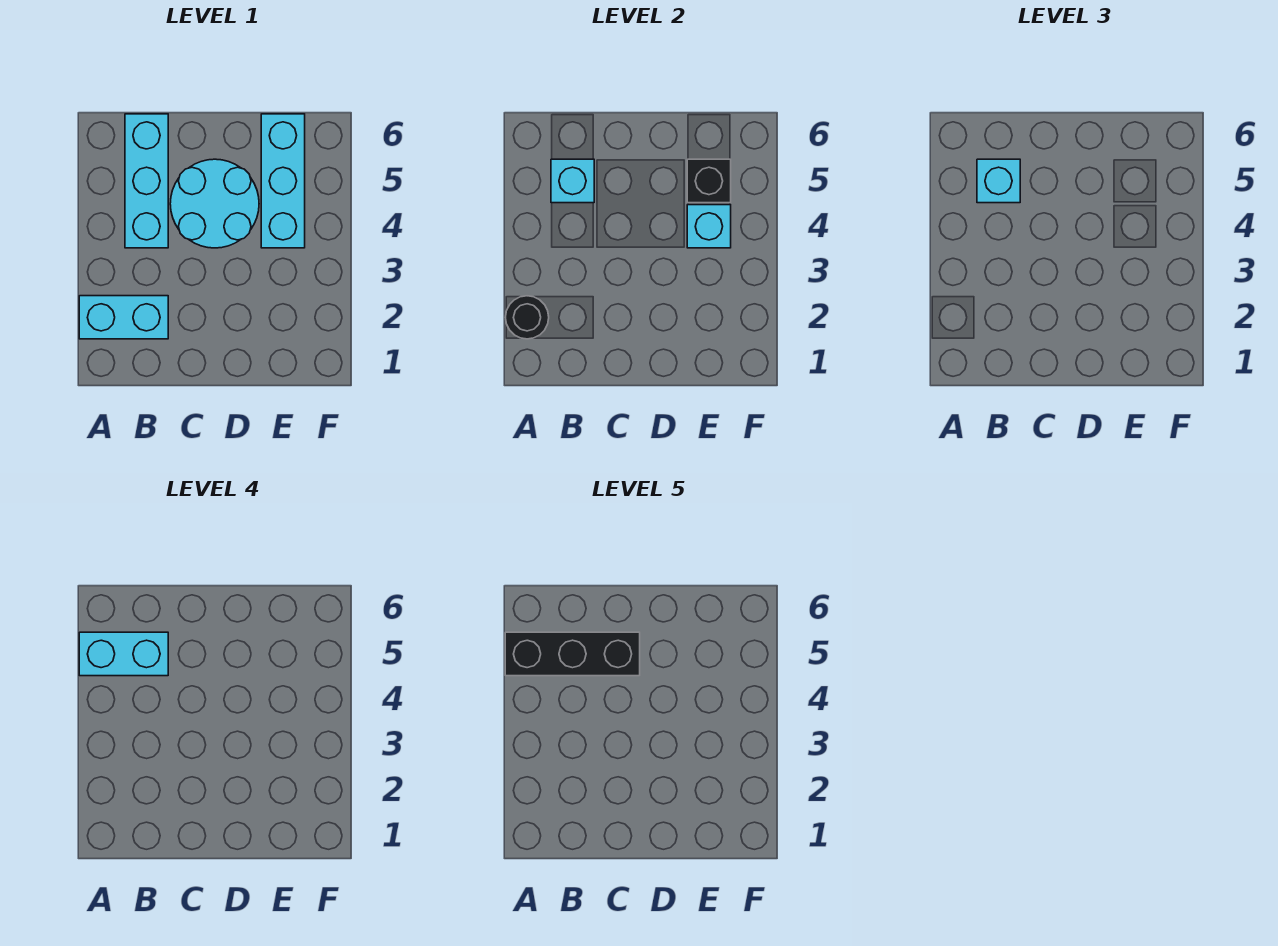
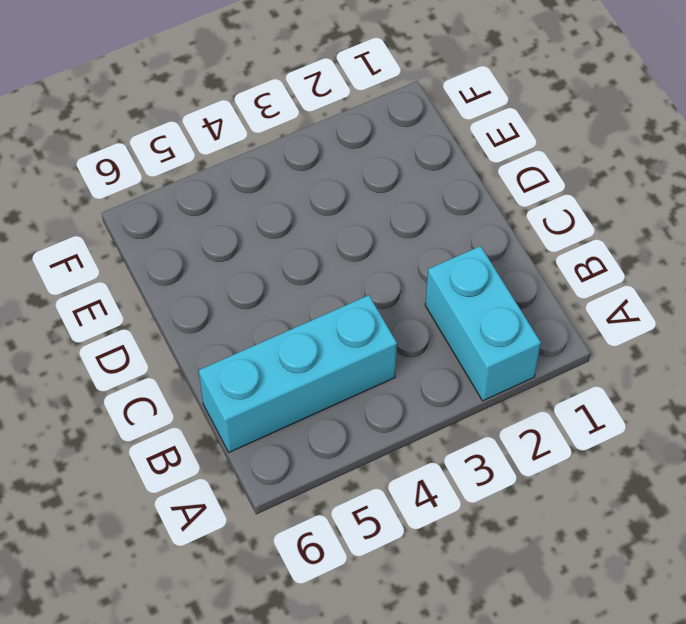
none -> cyan 2x2 round brick [170,159,259,248]
none -> cyan 1x3 brick [261,114,305,248]

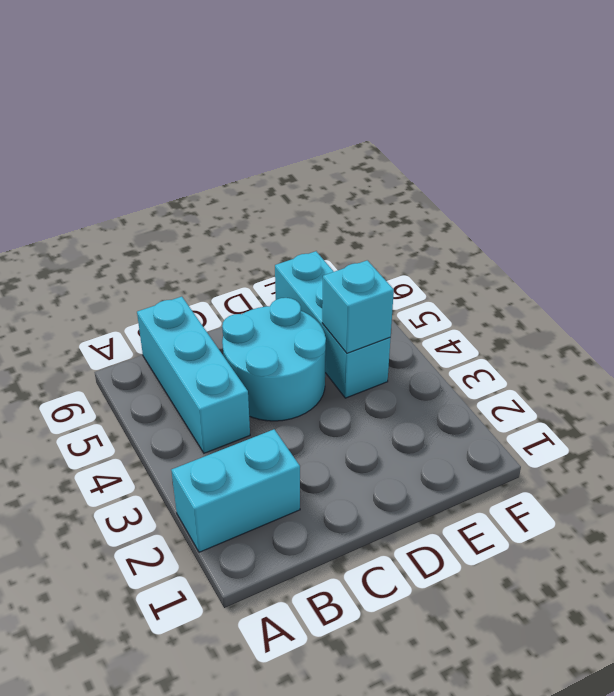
none -> black 1x1 round brick [505,296,549,339]
none -> cyan 1x1 brick [551,159,594,203]

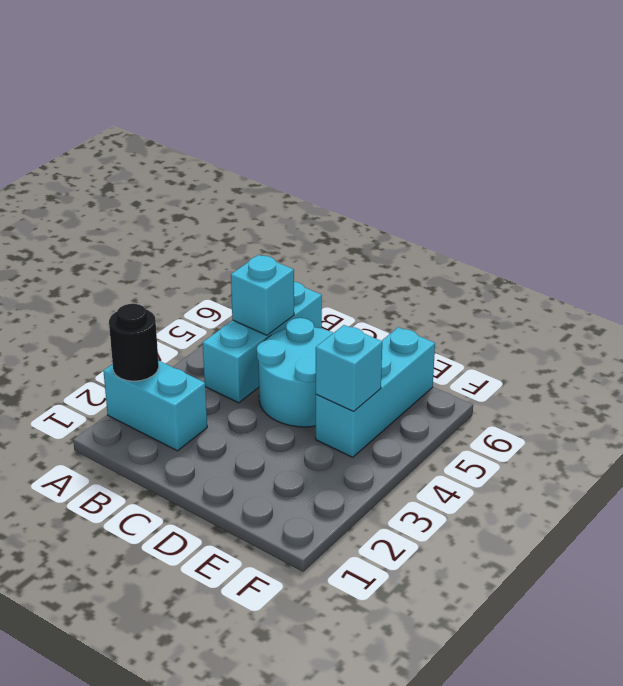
none -> black 1x1 brick [687,159,731,203]
none -> cyan 1x1 brick [977,159,1020,203]

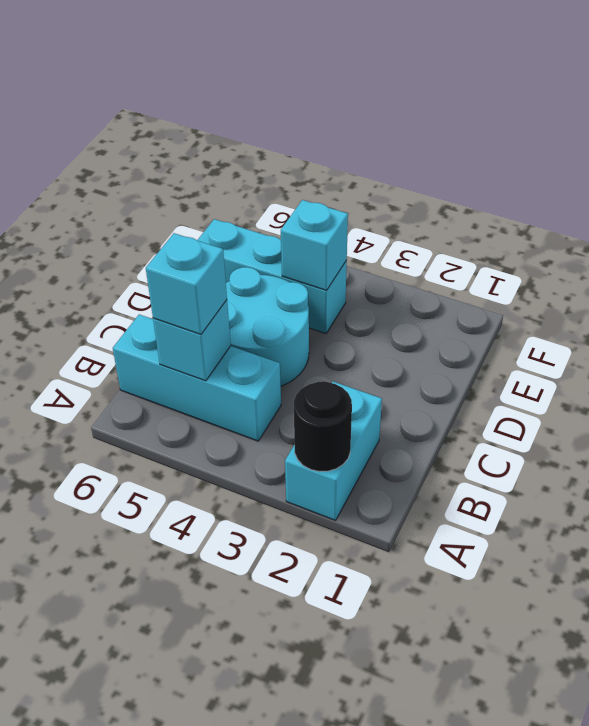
none -> black 1x1 brick [687,159,731,203]
none -> cyan 1x2 brick [79,632,168,676]

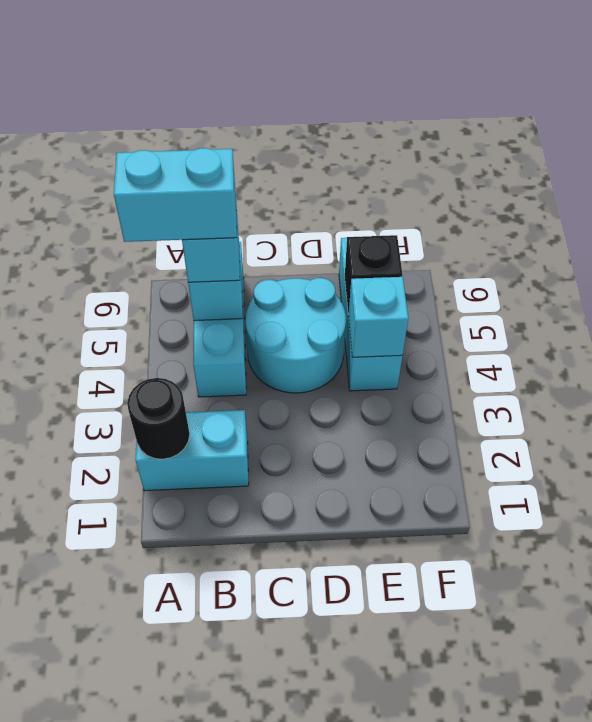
none -> black 1x3 brick [505,632,640,676]

